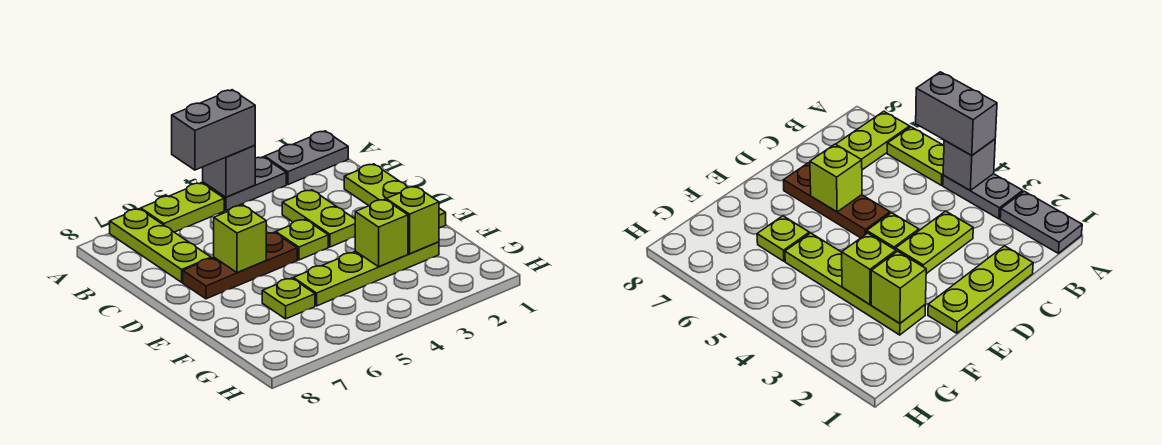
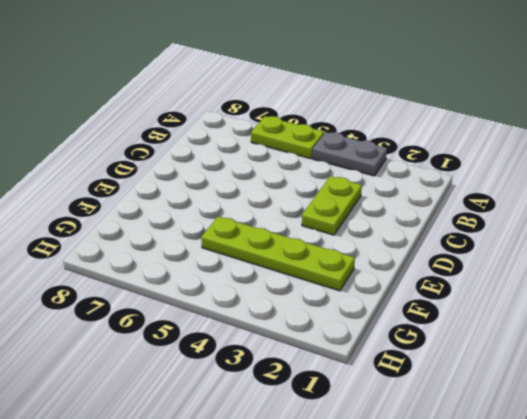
none -> grey 1x2 plate [265,131,348,185]
none -> lime 1x3 plate [110,209,211,282]
none -> lime 1x3 plate [344,164,446,228]

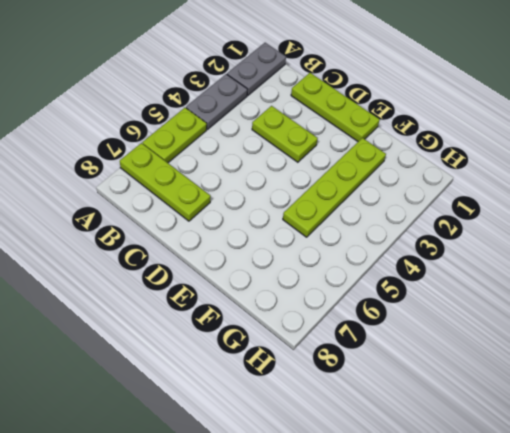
none -> lime 1x1 plate [276,219,328,260]
none -> brown 1x3 plate [183,232,297,299]
none -> lime 1x1 plate [262,278,315,319]

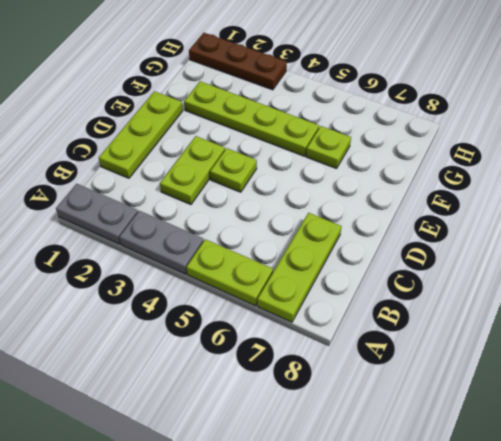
brown 1x3 plate [189,33,287,90] -> brown 1x3 plate moved to [183,232,297,299]
none -> grey 1x1 brick [203,145,255,197]
none -> lime 1x1 brick [214,205,266,272]
none -> lime 1x1 brick [386,186,439,254]

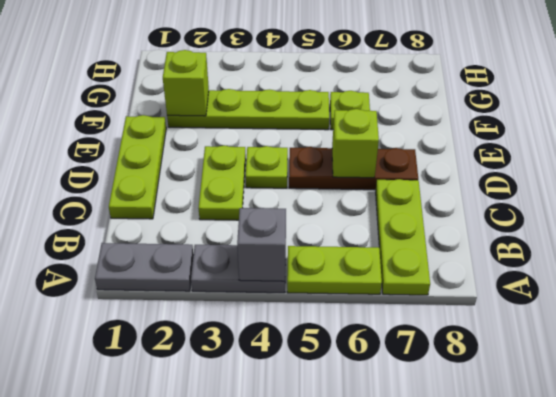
none -> lime 1x1 brick [355,199,408,267]
none -> grey 1x2 brick [172,90,255,170]

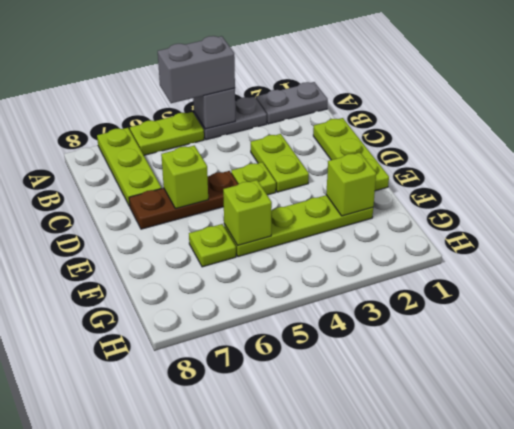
lime 1x1 brick [223,180,272,245] -> lime 1x1 brick moved to [355,199,408,267]

